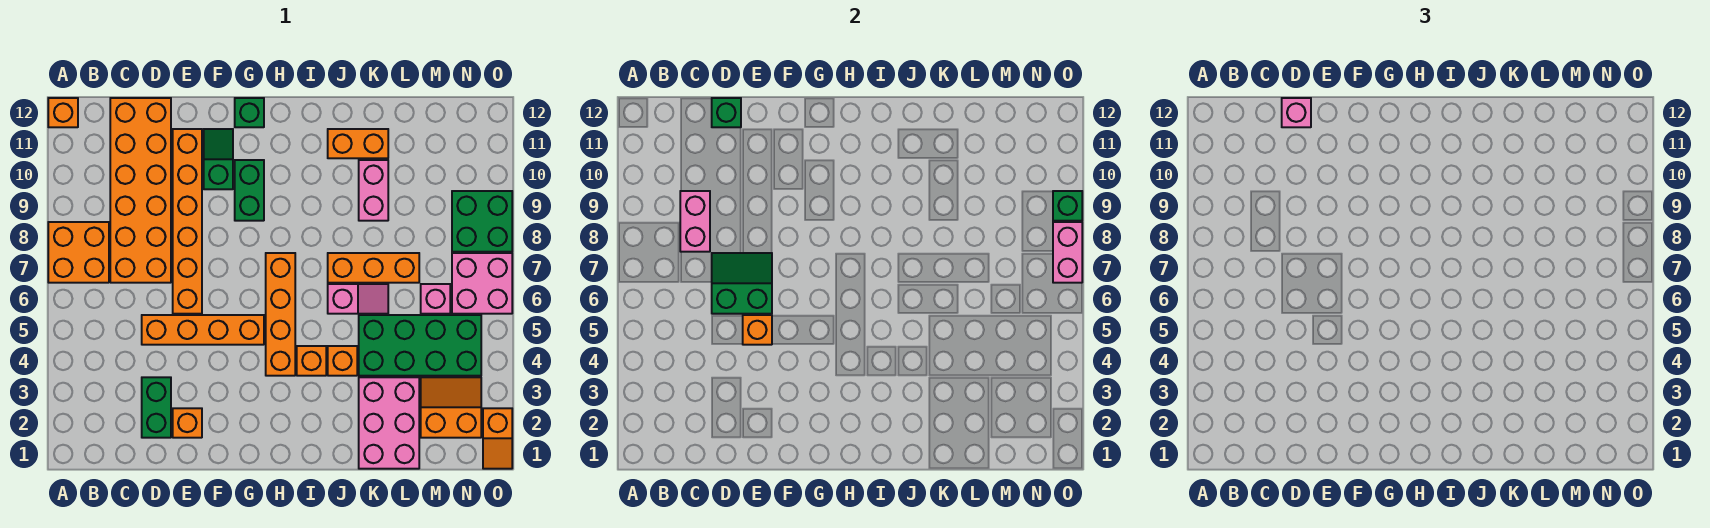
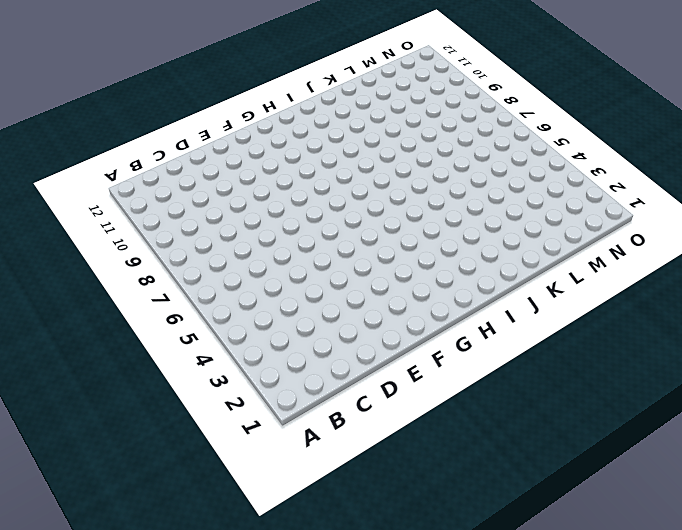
none -> orange 2x2 brick [48,222,109,283]
none -> orange 1x1 brick [48,98,78,127]
none -> orange 2x6 brick [110,98,171,283]
none -> green 1x2 brick [142,377,171,438]

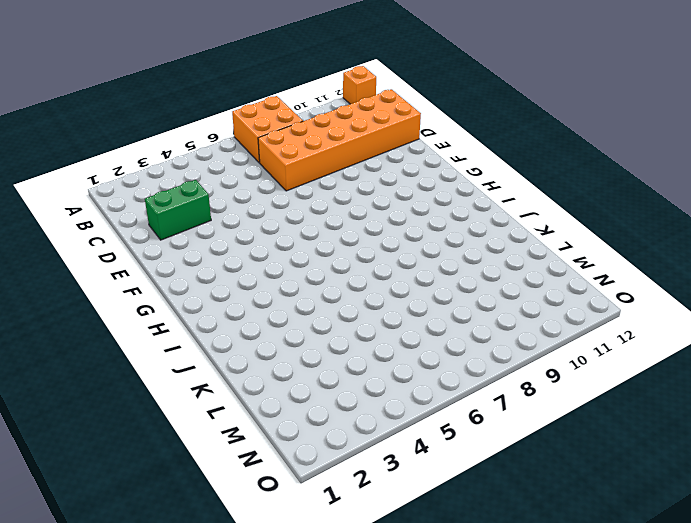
none -> orange 1x4 brick [142,315,264,345]
none -> orange 1x1 brick [173,408,202,438]
none -> orange 1x6 brick [173,129,202,314]
none -> green 1x2 slope [204,129,233,189]

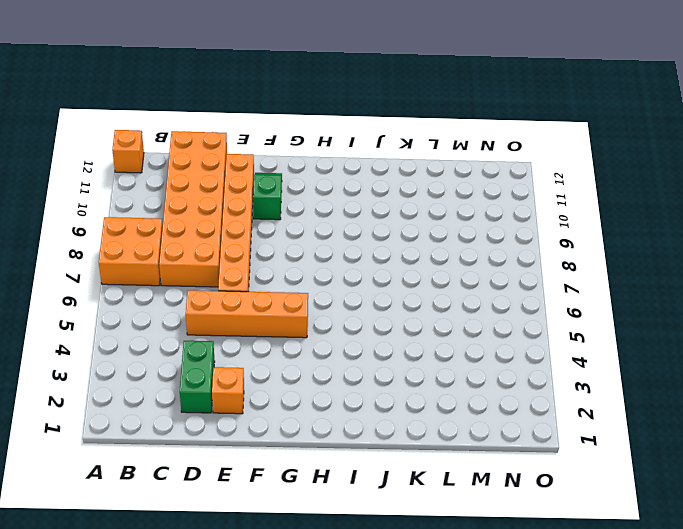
none -> green 1x2 brick [235,160,264,221]
none -> green 1x1 brick [235,98,264,127]
none -> orange 1x4 brick [266,253,295,376]
none -> orange 1x1 brick [297,346,326,376]

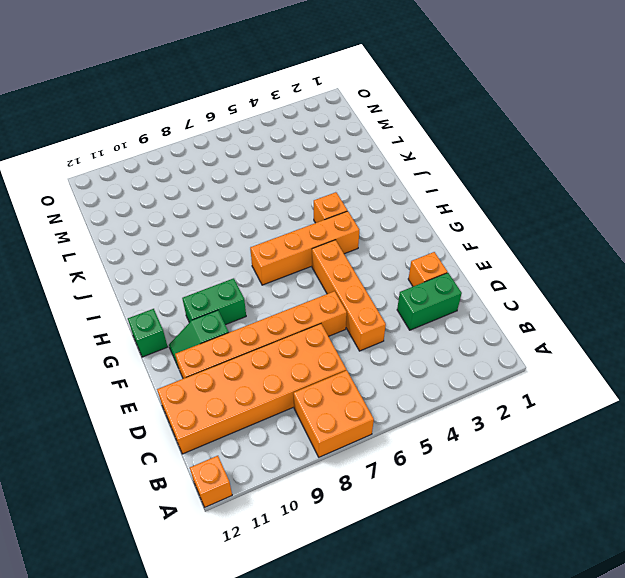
none -> orange 1x1 brick [328,346,357,376]
none -> pink 1x2 slope [328,284,388,314]
none -> orange 1x3 brick [328,253,419,283]
none -> orange 1x2 brick [328,129,388,158]

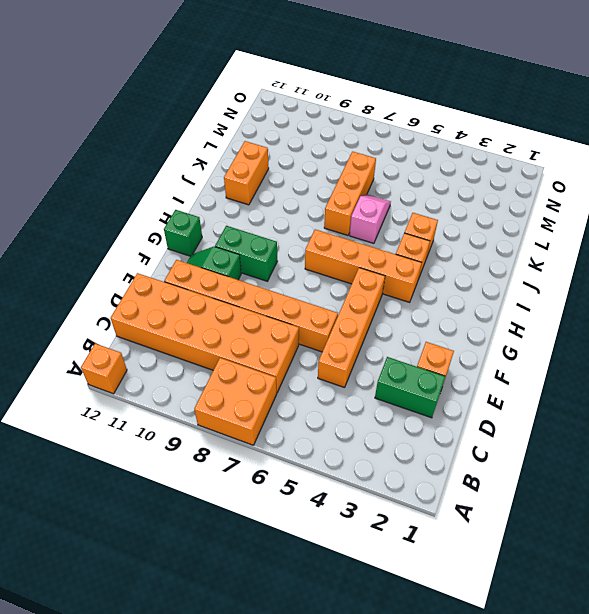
none -> pink 2x3 brick [359,377,419,469]
none -> green 2x4 brick [359,315,481,376]
none -> pink 1x2 brick [359,160,388,221]
none -> orange 2x2 slope [421,377,481,438]

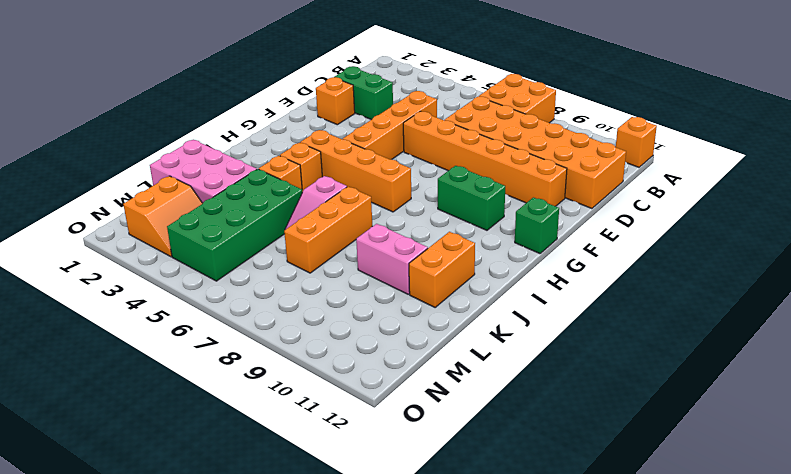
none -> green 1x2 slope [204,129,233,189]
none -> pink 1x1 brick [421,284,450,314]
none -> pink 2x2 brick [452,253,512,314]
none -> green 2x2 brick [452,191,512,252]

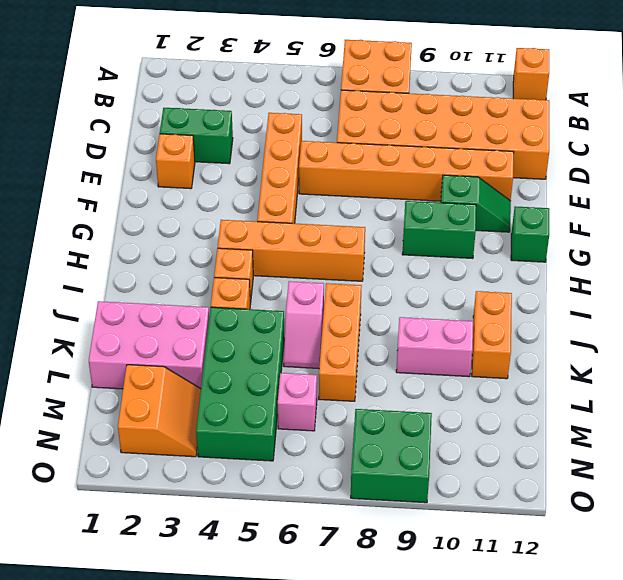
none -> pink 2x2 brick [452,253,512,314]
none -> orange 1x2 slope [483,408,512,469]
none -> pink 1x2 brick [680,191,710,252]
none -> green 2x2 slope [712,253,772,314]

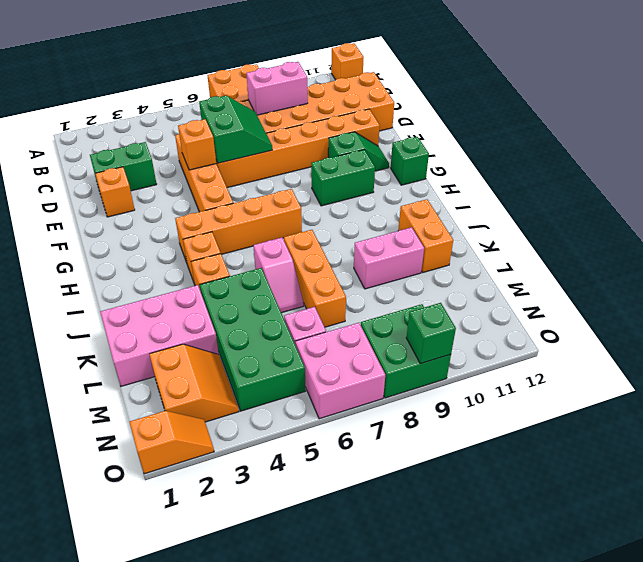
orange 1x2 slope [129,411,214,474] -> orange 1x2 slope turned to [483,408,512,469]
none -> green 1x1 brick [712,98,741,127]
none -> pink 1x2 brick [1053,222,1082,283]
none -> pink 1x1 brick [1282,98,1311,127]

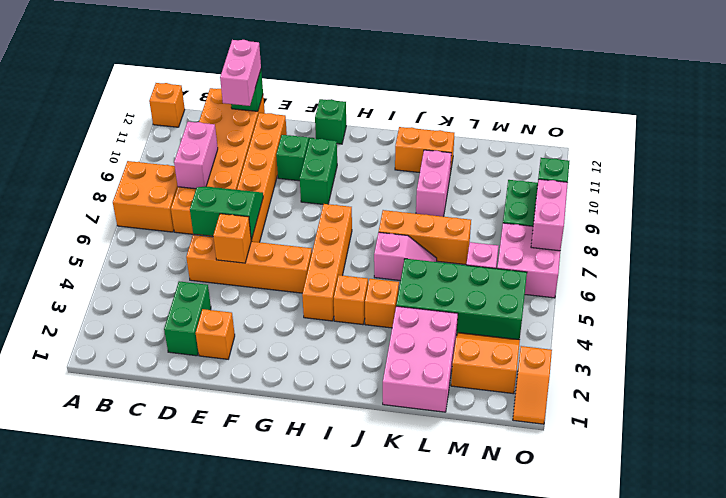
pink 1x2 brick [220,40,261,106] -> pink 1x1 brick [1282,98,1311,127]

